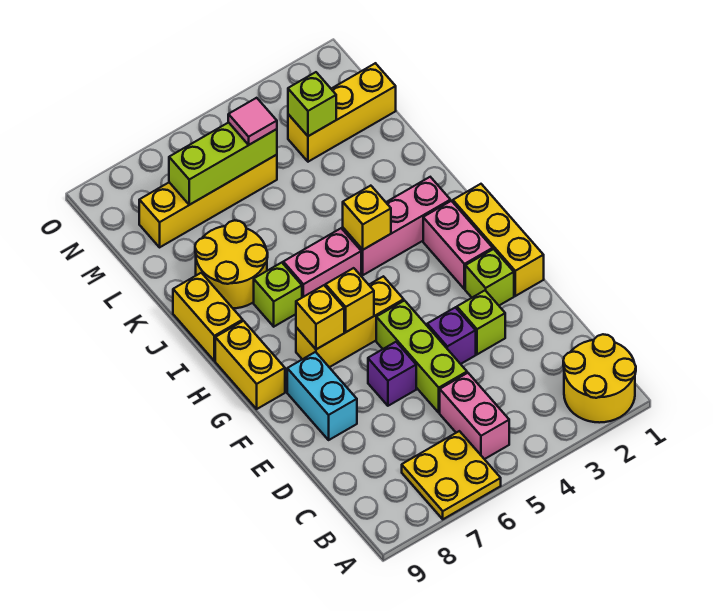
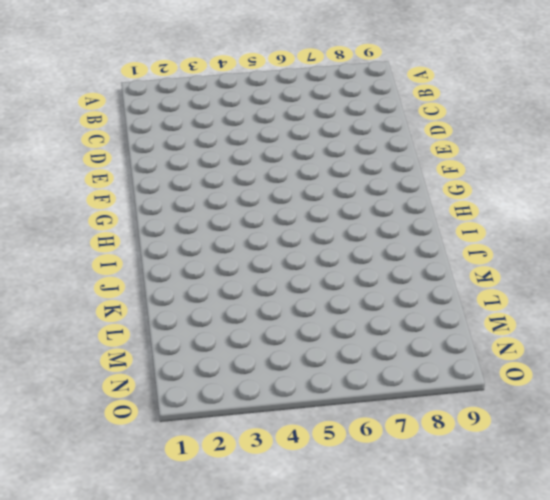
none -> yellow 2x2 round brick [563,334,636,423]
none -> yellow 2x2 plate [402,431,501,519]
none -> pink 1x2 brick [440,373,509,459]

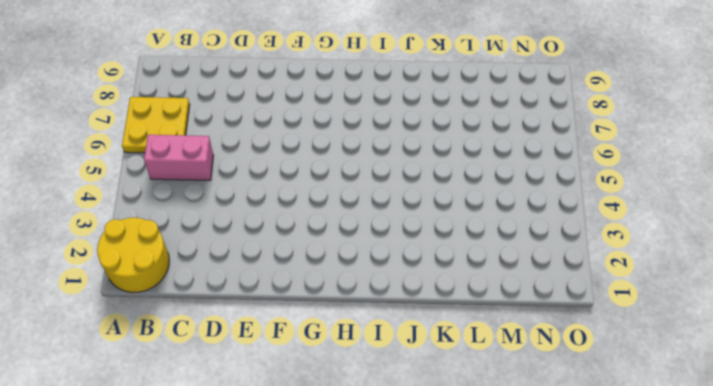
none -> lime 1x3 brick [376,301,467,413]
none -> lime 1x1 brick [457,290,505,354]
none -> purple 1x1 brick [427,307,476,364]

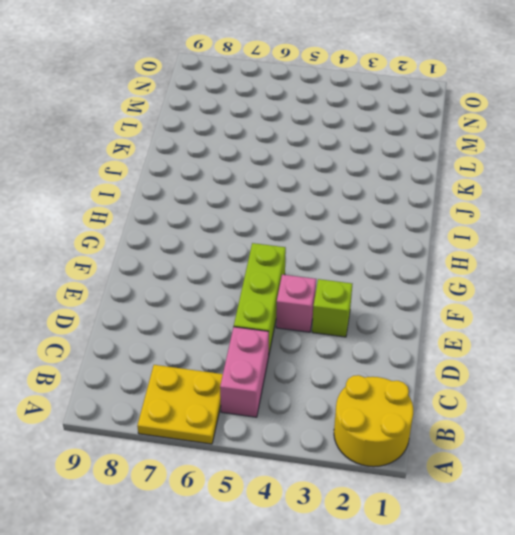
pink 1x1 brick [276,275,316,332] -> purple 1x1 brick [427,307,476,364]
none -> purple 1x1 brick [368,342,416,406]
none -> cyan 1x2 brick [287,352,357,440]
none -> yellow 1x3 brick [453,184,544,296]

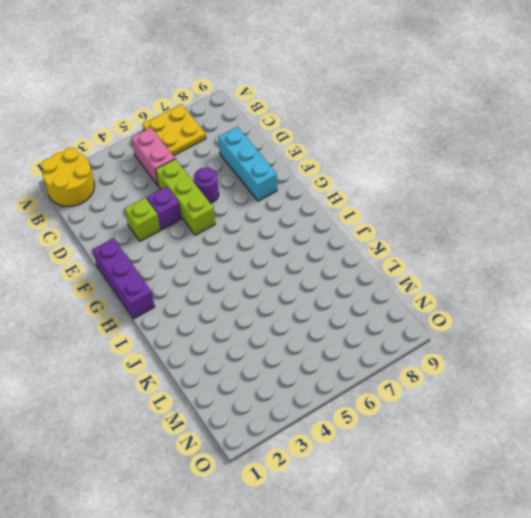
cyan 1x3 brick [218,127,277,201] -> cyan 1x2 brick [287,352,357,440]
purple 1x1 round brick [194,168,219,203] -> purple 1x1 brick [368,342,416,406]
purple 1x3 brick [92,238,155,319] -> yellow 1x3 brick [453,184,544,296]
none -> lime 1x1 brick [465,249,514,305]
none -> pink 1x2 brick [423,201,493,289]
none -> yellow 1x3 brick [296,276,404,367]

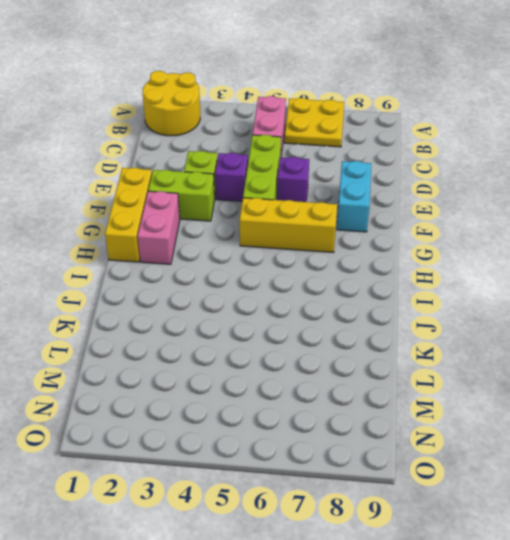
lime 1x2 brick [148,170,215,221] -> lime 1x1 brick [465,249,514,305]
none -> yellow 1x2 brick [215,321,285,409]
none -> pink 1x3 brick [343,177,450,275]
none -> pink 1x2 brick [283,228,361,297]

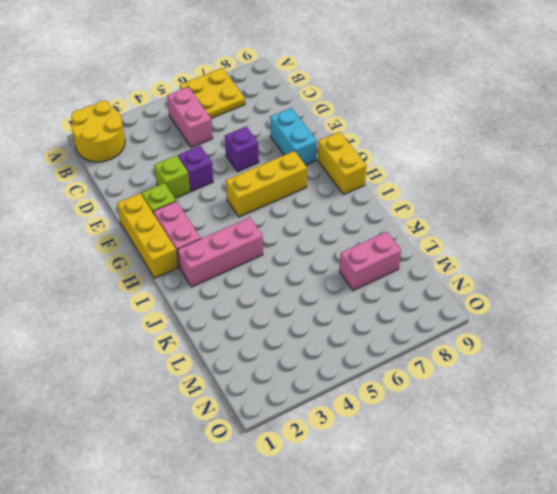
pink 1x2 brick [340,232,401,291] -> pink 1x2 brick moved to [283,228,361,297]
none -> lime 1x3 brick [376,301,467,413]
none -> lime 1x1 brick [254,263,302,327]
none -> yellow 1x2 brick [173,273,243,361]

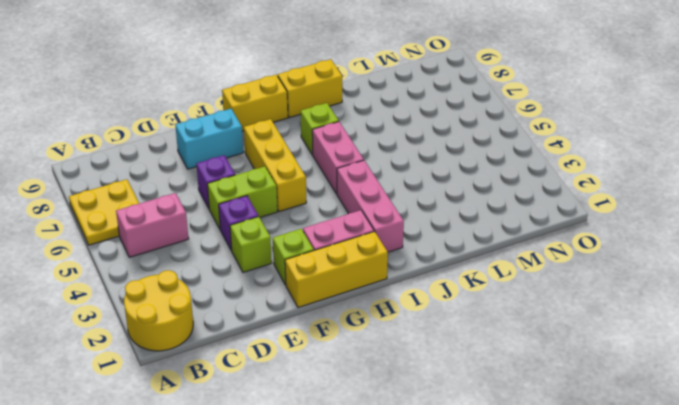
lime 1x2 brick [207,166,277,229] -> lime 1x3 brick [376,301,467,413]
none -> yellow 2x2 round brick [195,220,268,308]
none -> yellow 1x3 brick [288,63,396,162]
none -> yellow 1x4 brick [139,155,277,247]

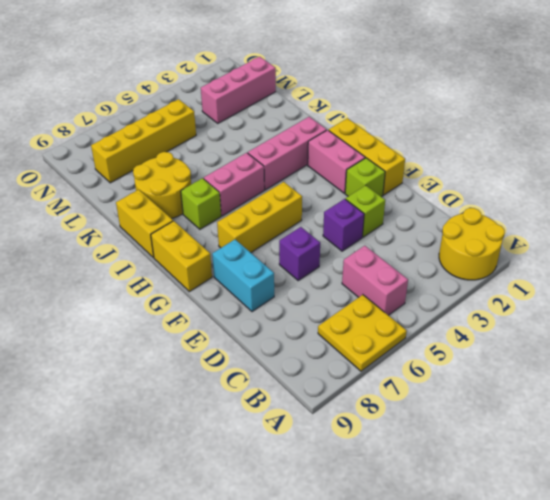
pink 1x3 brick [201,57,276,123] -> yellow 1x3 brick [288,63,396,162]
none -> lime 1x3 brick [376,301,467,413]
none -> yellow 1x1 brick [326,268,374,332]
none -> yellow 1x1 brick [296,285,344,349]

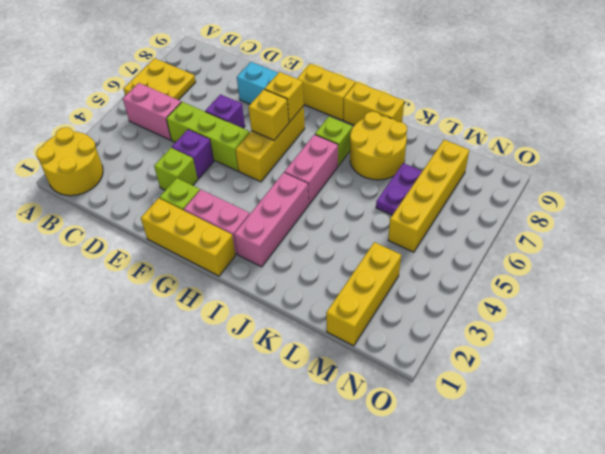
purple 1x2 plate [376,163,422,215] -> none
none -> yellow 1x1 brick [343,186,391,250]
none -> lime 1x1 brick [288,72,336,136]
none -> lime 1x3 brick [169,122,277,205]

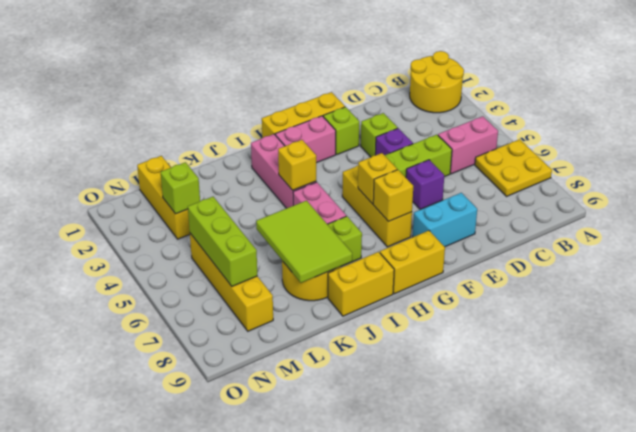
lime 2x3 tile [256,201,352,283] -> none
none -> pink 1x1 tile [228,98,277,145]

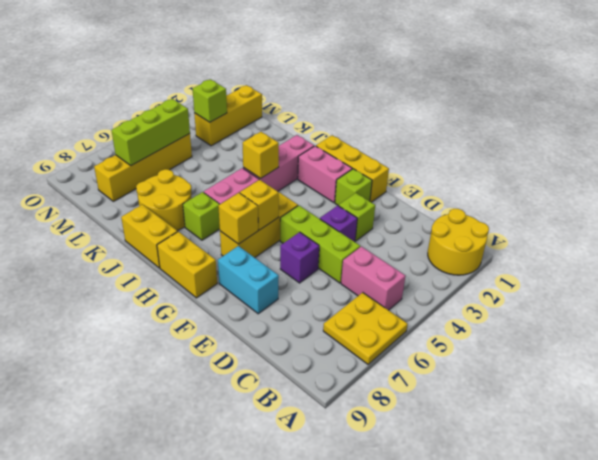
none -> pink 1x1 tile [228,98,277,145]

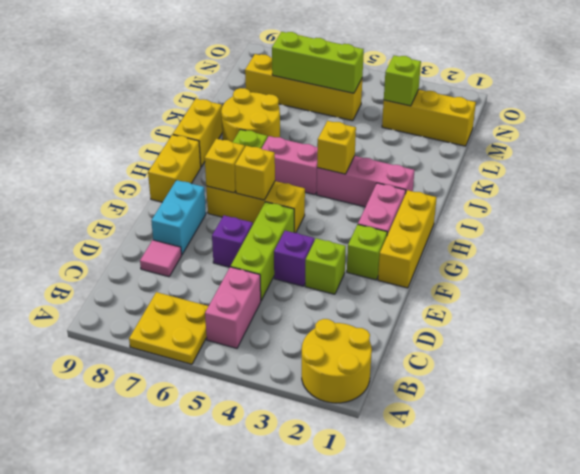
pink 1x1 tile [140,240,182,277] -> pink 1x1 tile moved to [228,98,277,145]

